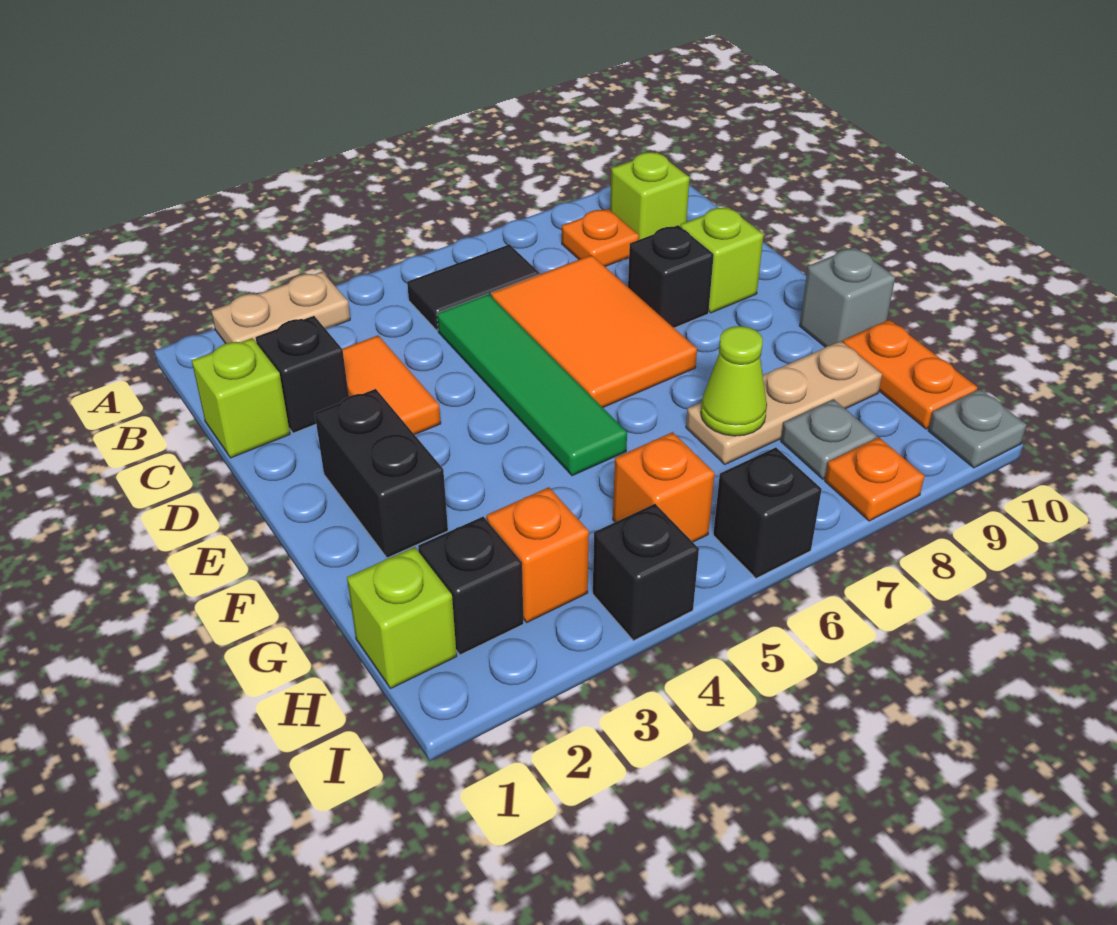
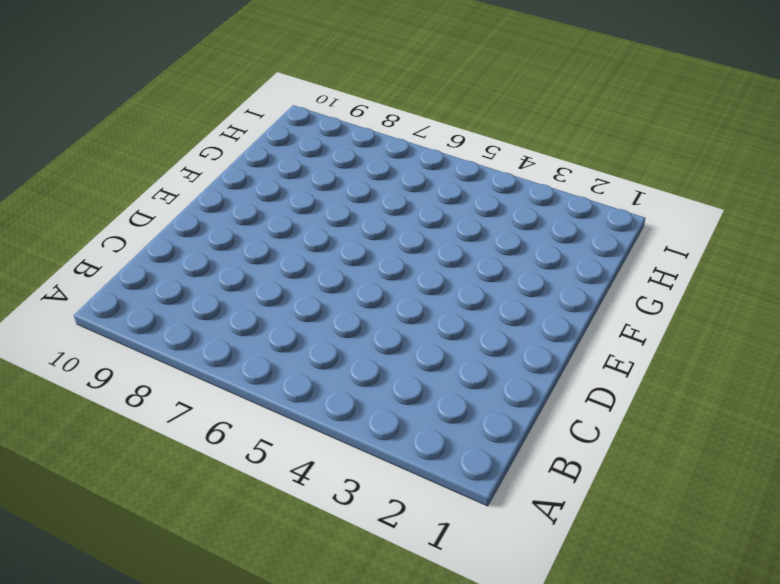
none -> tan 1x2 plate [211,272,350,344]
none -> black 1x2 tile [407,244,539,331]
none -> orange 1x1 plate [562,209,639,266]

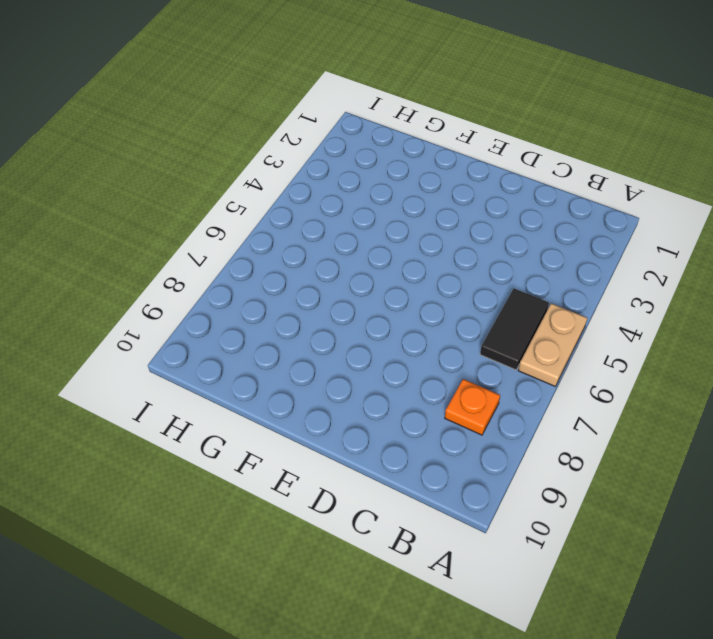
tan 1x2 plate [518,303,587,386] -> tan 1x2 plate moved to [211,272,350,344]
none -> lime 1x1 brick [610,152,690,240]
none -> lime 1x1 brick [192,338,290,458]
none -> black 1x1 brick [255,316,349,433]

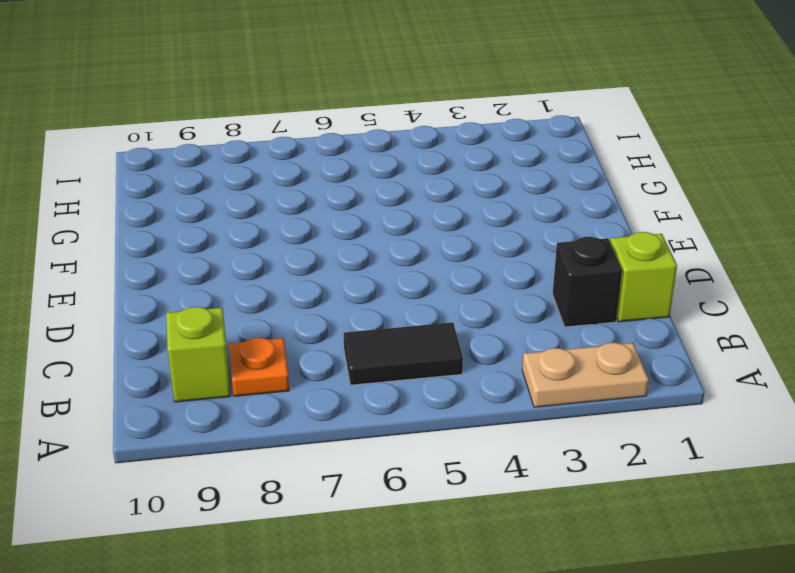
none -> orange 1x2 tile [343,336,441,435]
none -> green 1x4 tile [437,294,627,476]
none -> orange 2x3 tile [491,255,697,407]

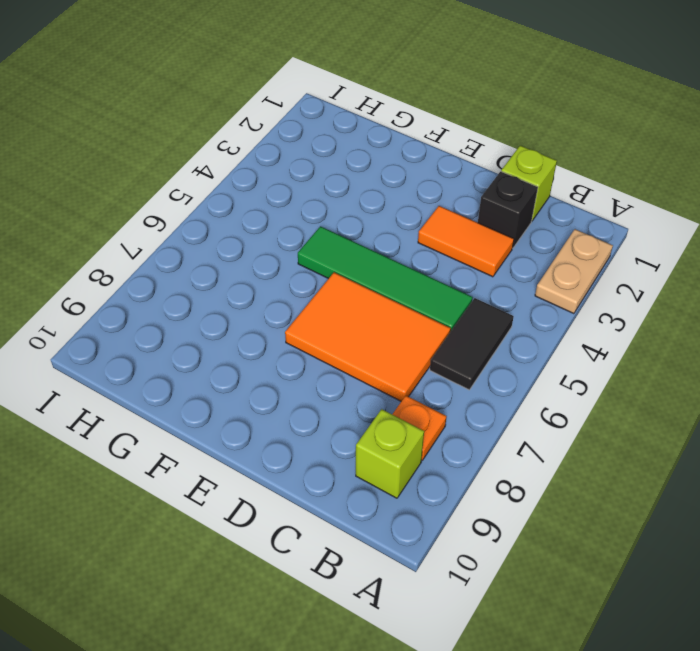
none -> black 1x1 brick [628,225,714,328]
none -> lime 1x1 brick [680,207,764,313]
none -> black 1x2 brick [315,389,448,558]

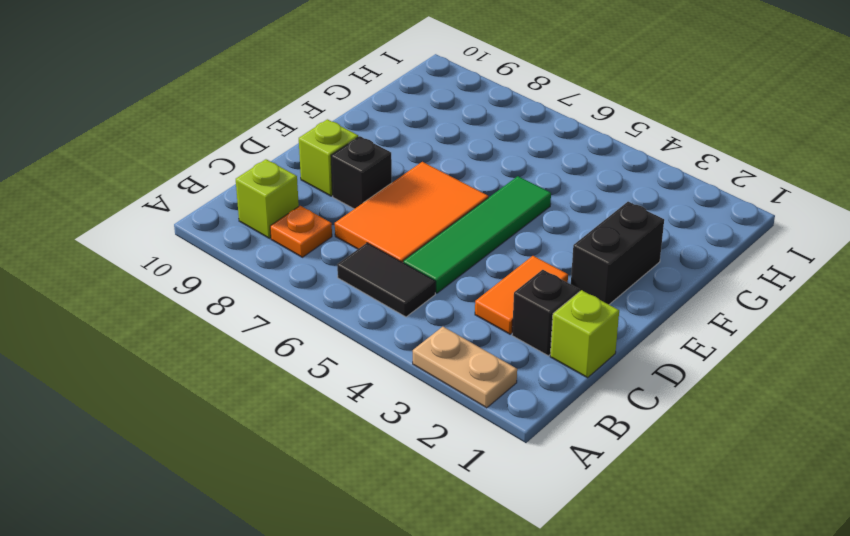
none -> grey 1x1 brick [799,247,895,347]
none -> tan 1x3 plate [686,341,882,464]
none -> orange 1x2 plate [843,320,978,429]

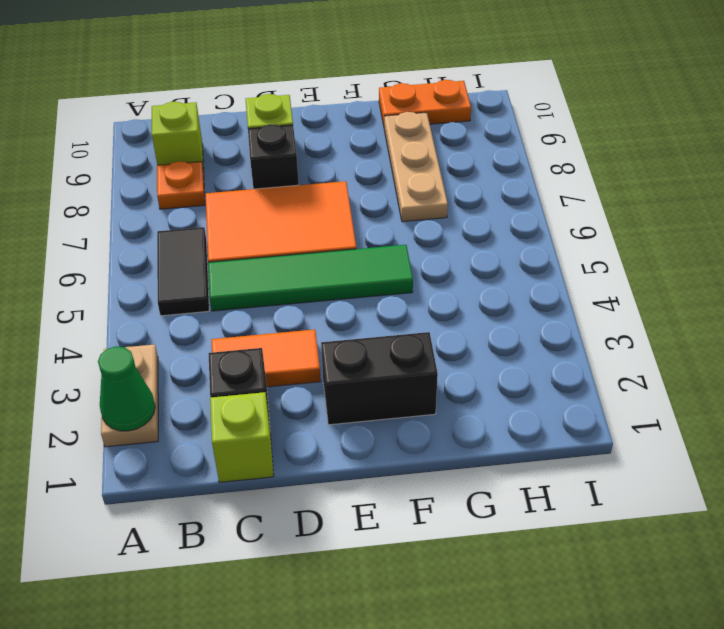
green 1x1 cone [98,346,155,431] -> none
none -> grey 1x1 brick [799,247,895,347]
none -> lime 1x1 brick [347,547,457,689]
none -> black 1x1 brick [418,517,524,655]

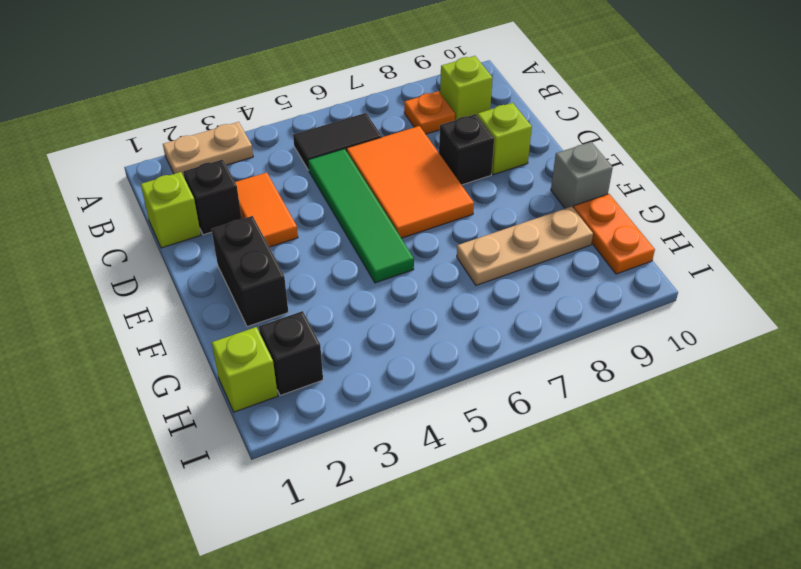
none -> orange 1x1 brick [487,487,589,622]
none -> orange 1x1 brick [613,432,715,542]
none -> grey 1x1 plate [781,399,876,479]

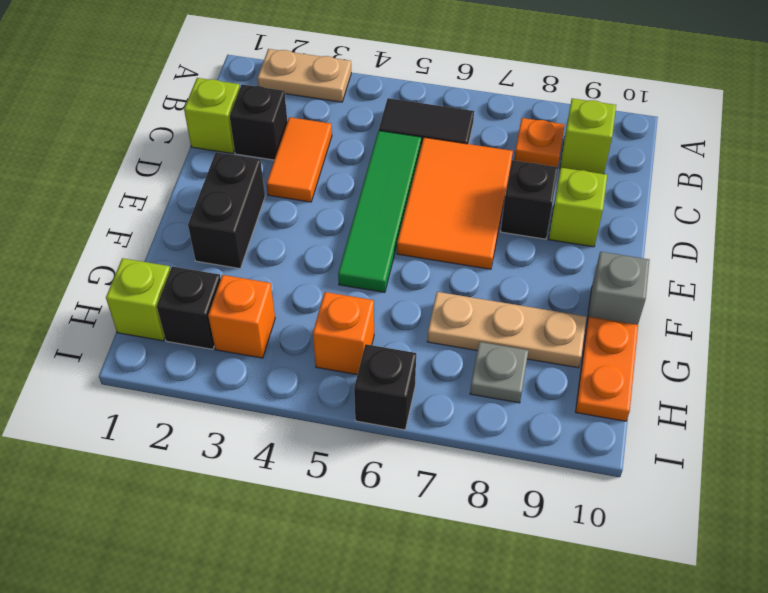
none -> black 1x1 brick [593,504,699,641]
none -> orange 1x1 plate [825,437,925,521]
none -> grey 1x1 plate [928,389,1026,468]

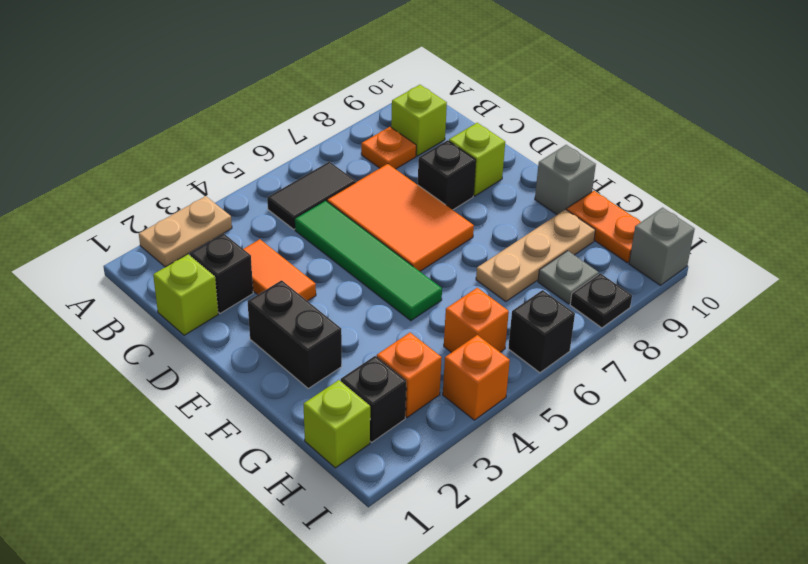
orange 1x1 brick [443,335,510,420] -> black 1x1 brick [593,504,699,641]
black 1x1 plate [570,273,632,328] -> orange 1x1 plate [825,437,925,521]
grey 1x1 brick [629,208,695,285] -> grey 1x1 plate [928,389,1026,468]
none -> lime 1x1 cone [701,326,767,436]

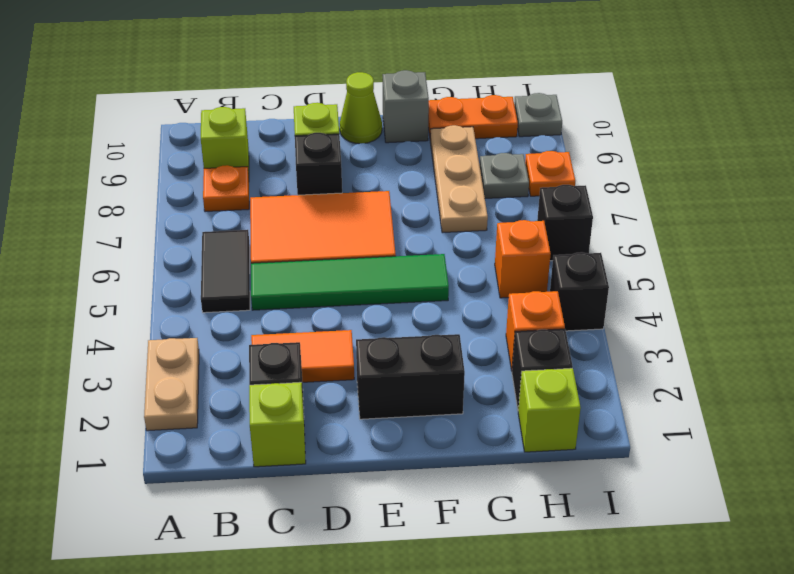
lime 1x1 cone [340,72,382,144] -> lime 1x1 cone moved to [701,326,767,436]

